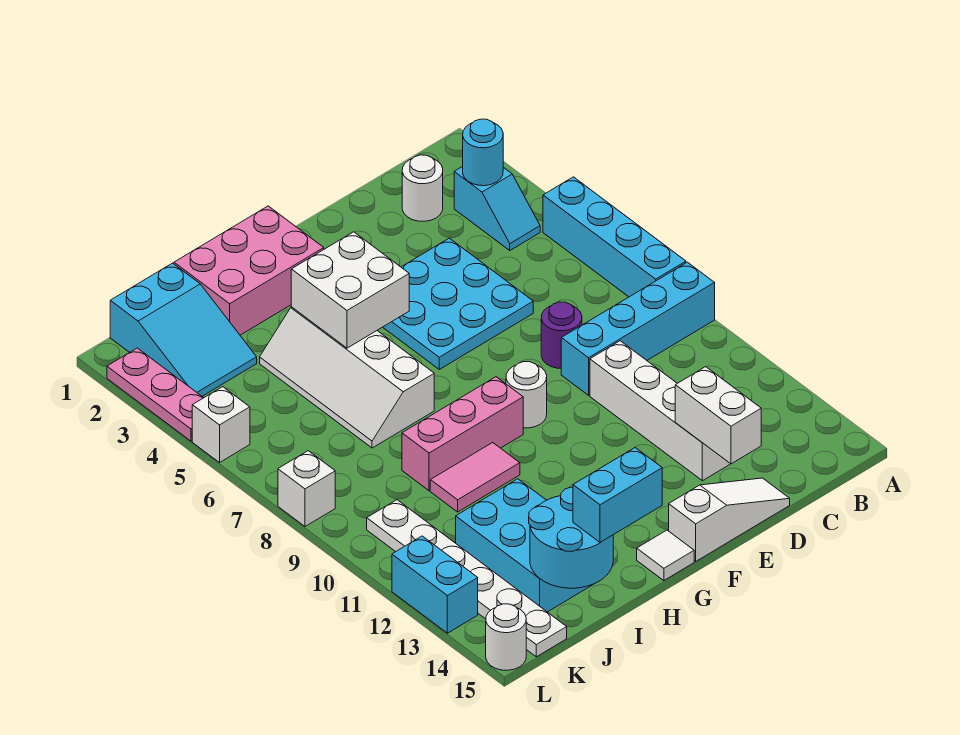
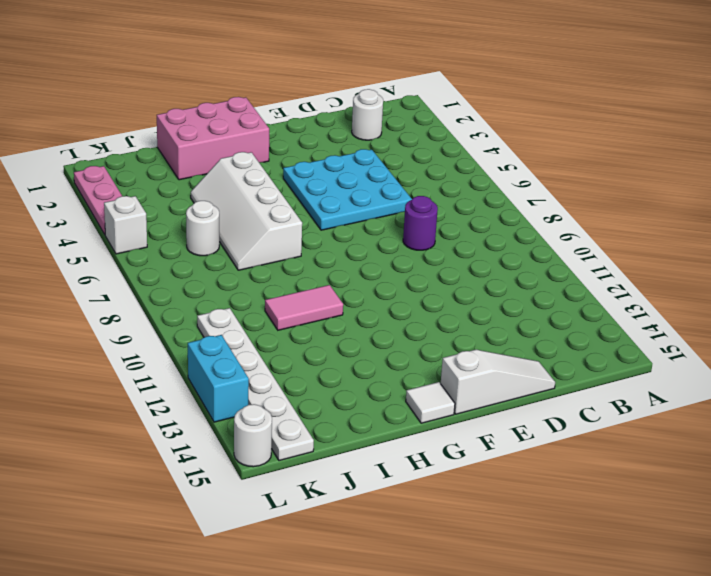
white 1x1 round brick [186,201,219,256] -> white 1x1 round brick moved to [506,362,547,428]
none -> cyan 1x4 brick [543,177,686,297]
none -> cyan 1x4 brick [561,262,715,395]
none -> cyan 1x2 slope [454,166,540,250]

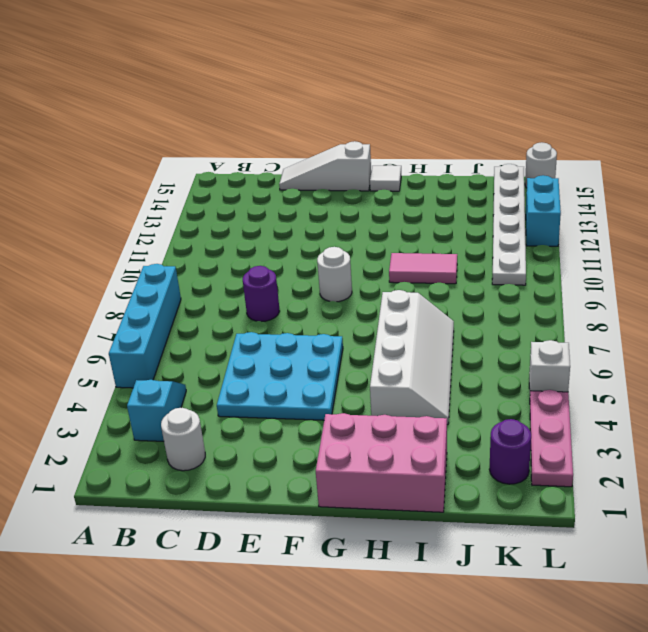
purple 1x1 round brick [490,419,531,484] -> cyan 2x3 slope [110,263,257,396]
none -> cyan 1x4 brick [561,262,715,395]
none -> white 1x4 brick [590,341,730,481]
none -> pink 1x3 brick [402,377,523,491]

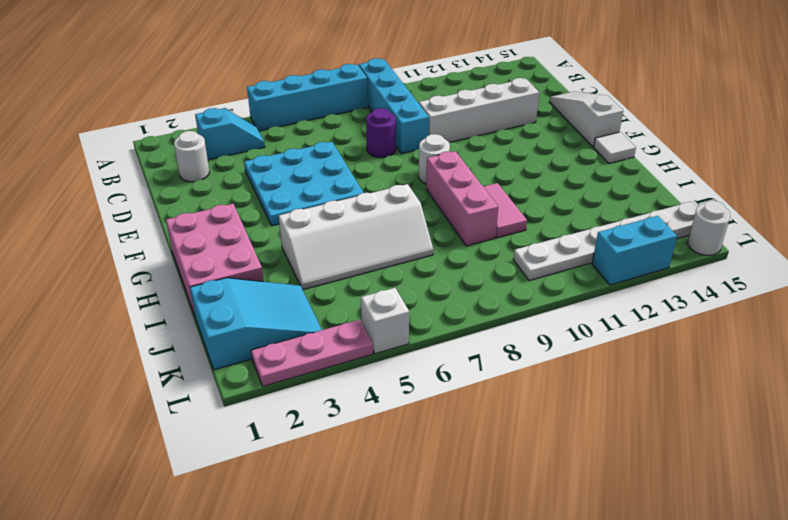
none -> cyan 2x3 brick [456,479,593,612]
none -> white 1x1 brick [278,451,335,526]
none -> cyan 1x1 round brick [463,119,503,186]

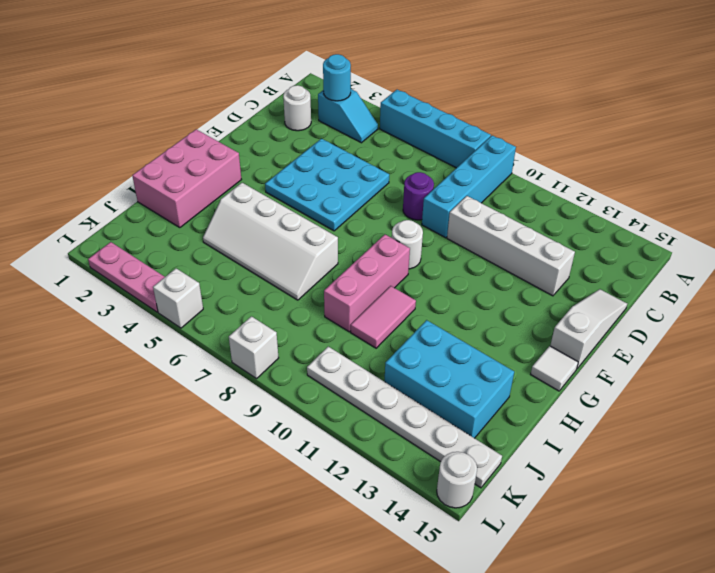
none -> cyan 2x3 slope [110,263,257,396]
none -> cyan 1x2 brick [392,536,478,633]
none -> white 1x2 brick [675,367,761,464]

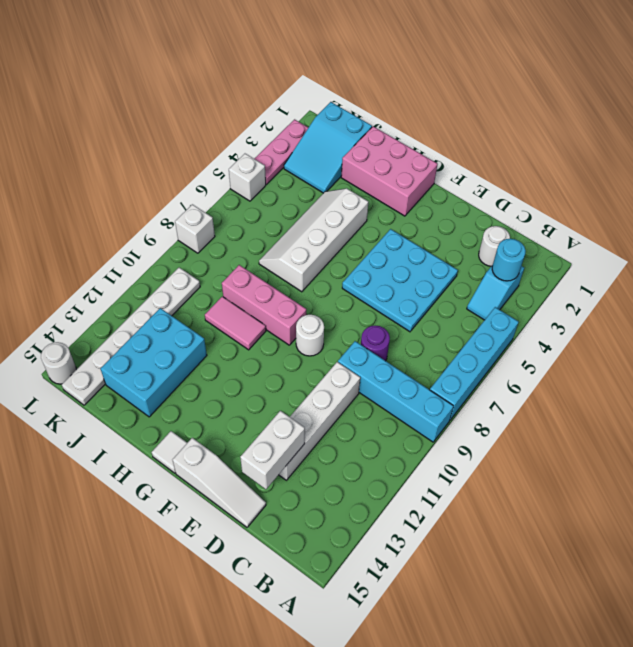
none -> cyan 1x2 brick [392,536,478,633]
none -> white 2x2 brick [291,232,409,348]
none -> cyan 2x2 round brick [529,487,613,588]

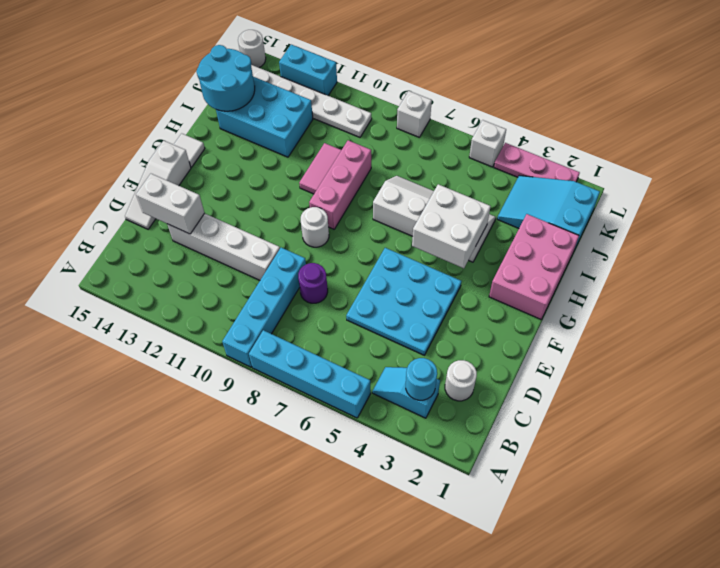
none -> cyan 1x2 brick [573,448,662,543]

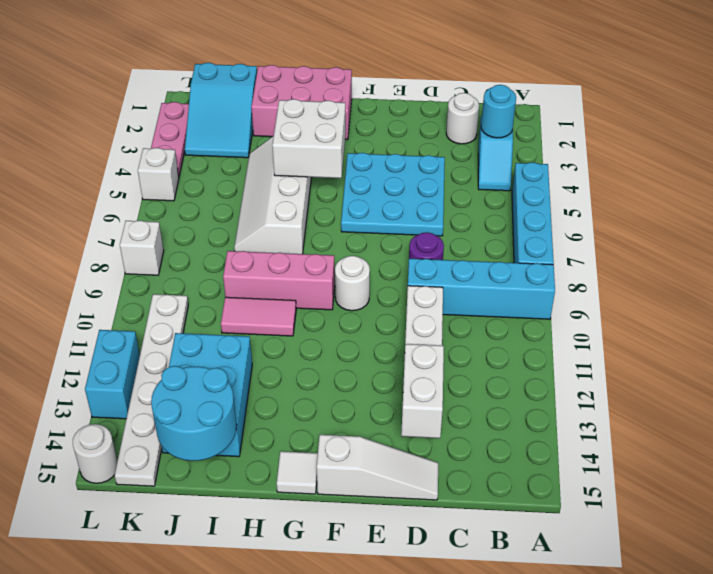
none -> cyan 1x2 brick [573,448,662,543]

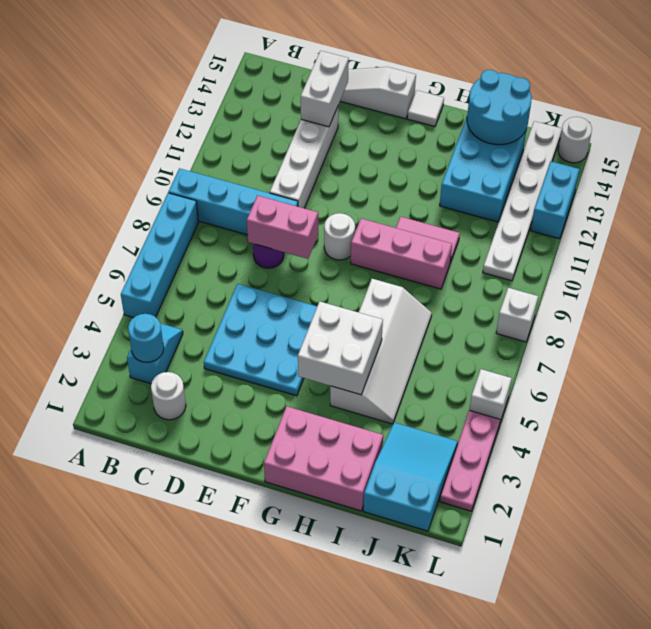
pink 1x2 brick [247,196,318,259] -> none
none -> cyan 1x2 brick [573,448,662,543]

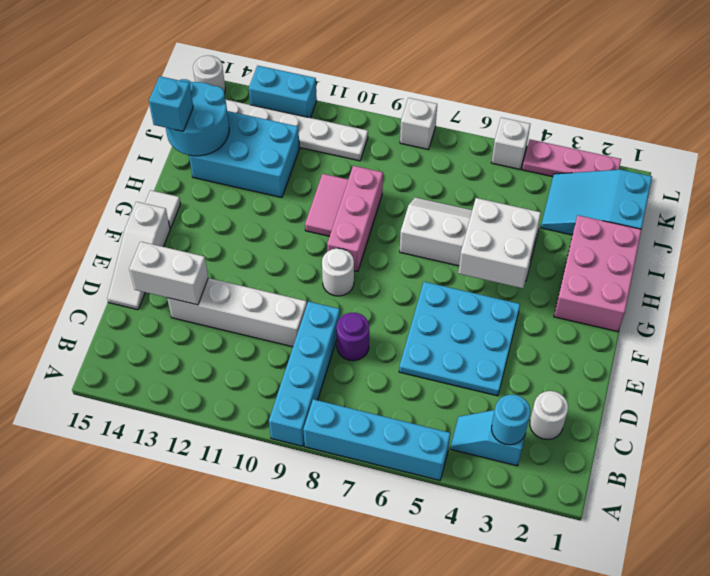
cyan 1x1 brick [149,76,193,131] -> cyan 1x2 brick [573,448,662,543]

